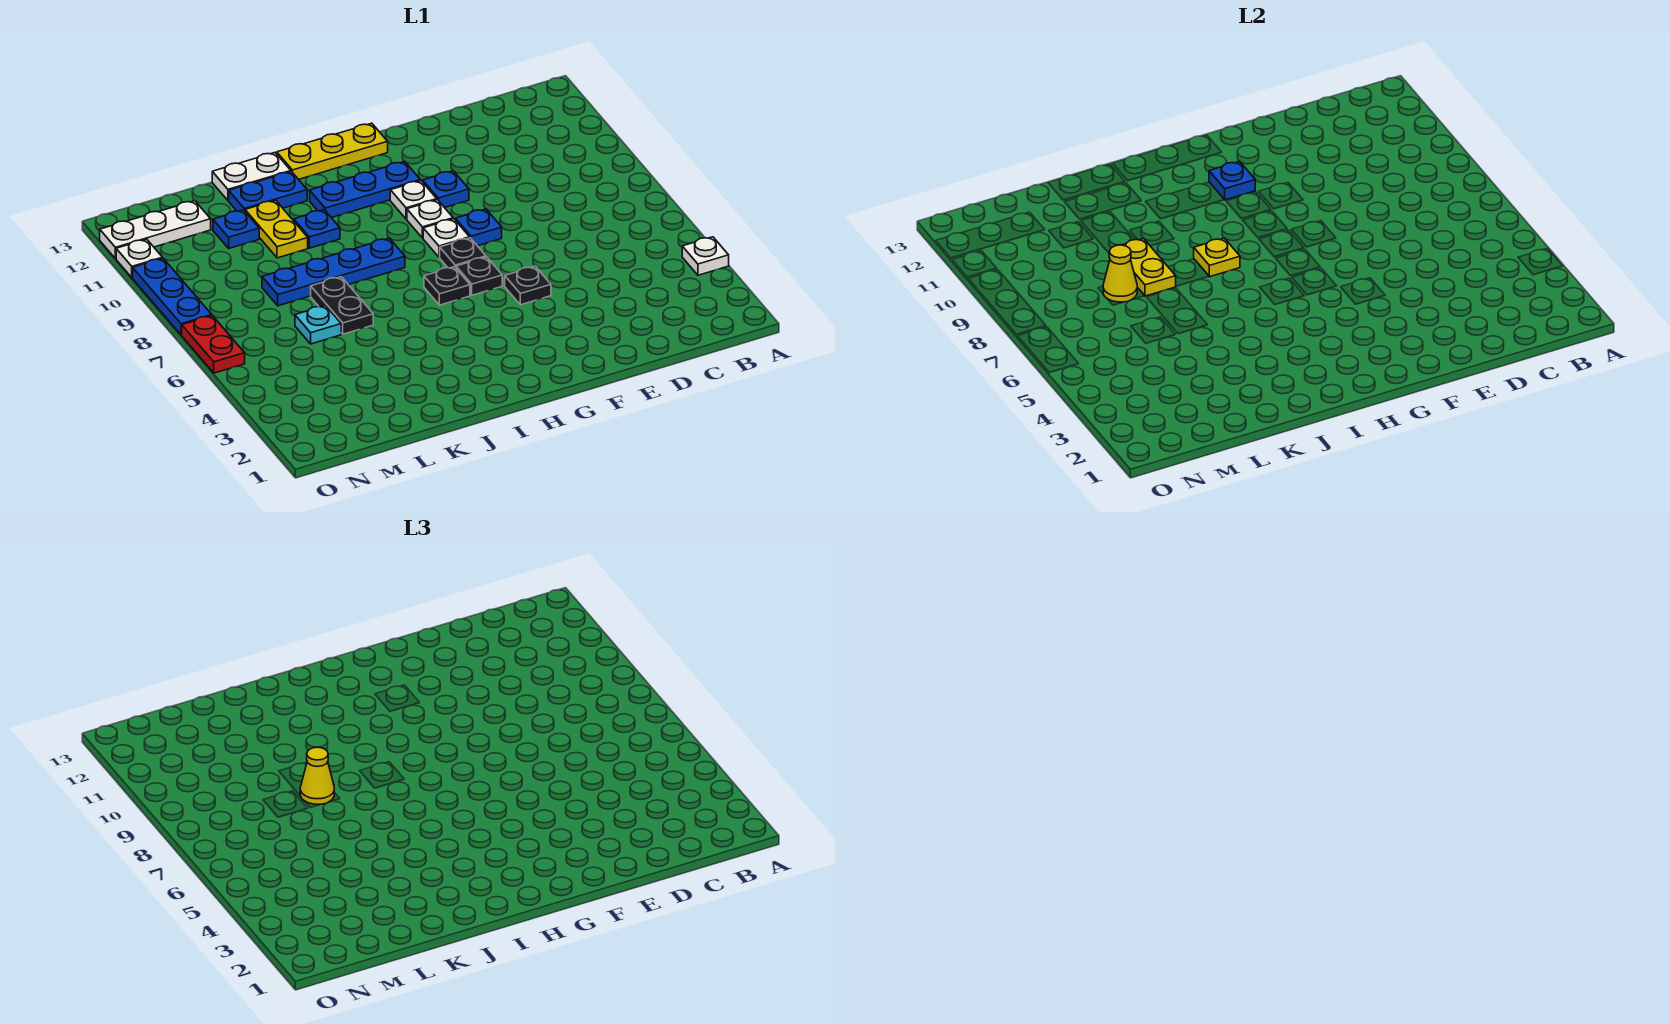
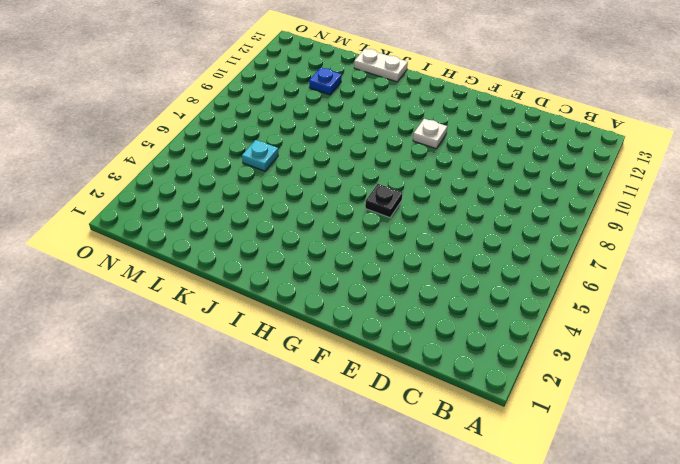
none -> white 1x1 plate [682,237,729,275]
none -> black 1x1 plate [505,266,551,305]
none -> blue 1x1 plate [456,209,502,246]

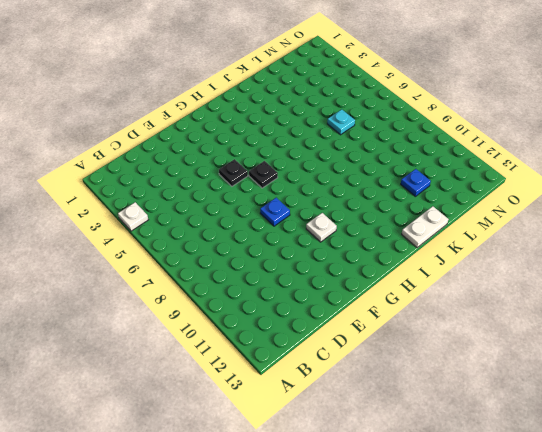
none -> blue 1x1 plate [423,171,469,208]
none -> black 1x1 plate [440,238,486,268]
none -> white 1x1 plate [423,219,470,257]

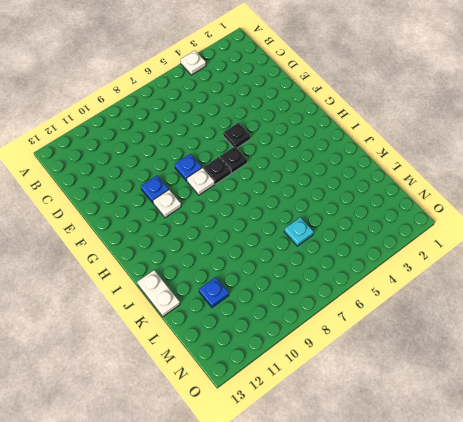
none -> white 1x1 plate [407,200,453,238]
none -> blue 1x3 plate [310,161,420,218]
none -> yellow 1x3 plate [277,123,388,179]

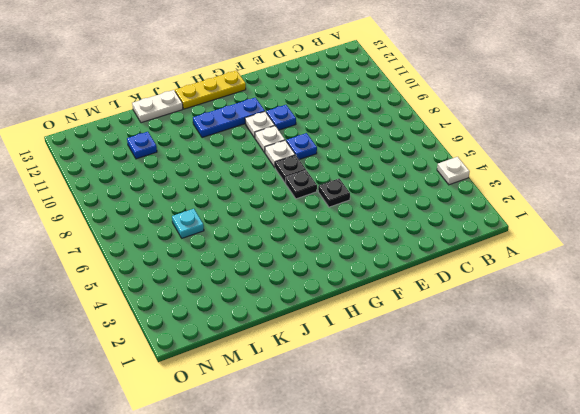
none -> black 1x1 plate [424,267,470,305]
none -> blue 1x4 plate [262,238,405,306]
none -> blue 1x1 plate [294,210,340,248]

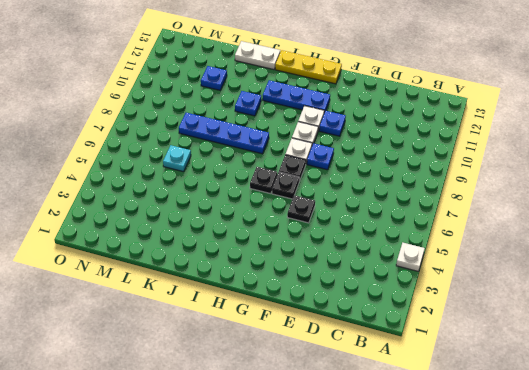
none -> blue 1x2 plate [229,172,307,211]
none -> black 1x2 plate [311,277,373,334]
none -> yellow 1x2 plate [245,200,308,258]

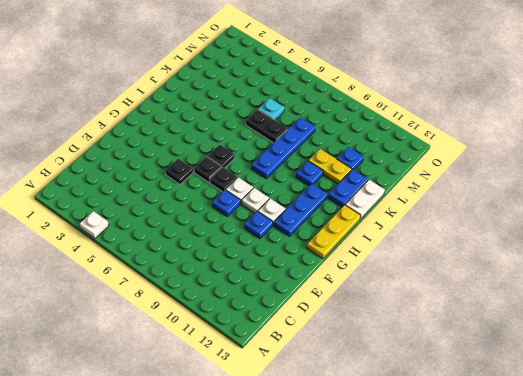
none -> white 1x3 plate [100,201,211,259]
none -> red 1x2 plate [182,316,245,373]
none -> blue 1x3 plate [133,258,212,335]

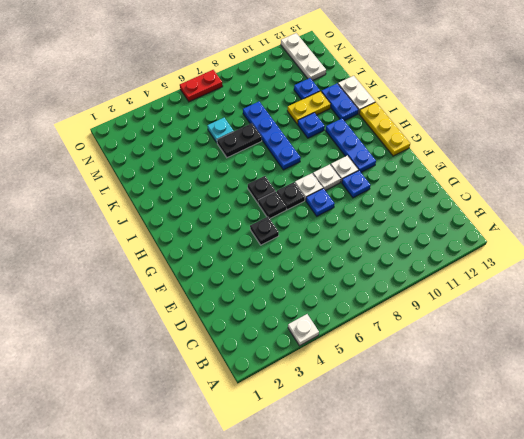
none -> blue 1x3 plate [133,258,212,335]
none -> white 1x1 plate [116,239,162,278]
none -> blue 1x1 plate [1209,161,1255,200]

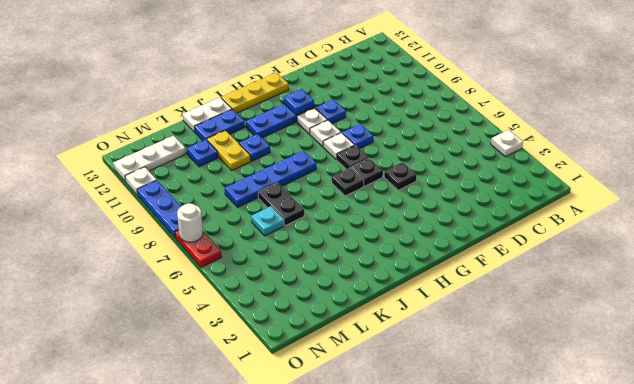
white 1x1 round brick [177,203,203,242] -> none
none -> yellow 1x1 plate [1194,238,1240,277]
none -> yellow 1x2 plate [1123,238,1176,296]
none -> yellow 1x1 cone [1103,245,1137,302]

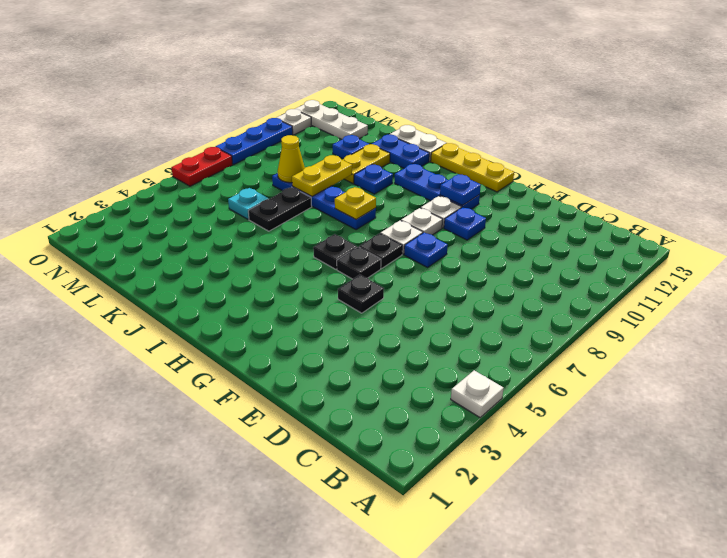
none -> yellow 1x1 cone [300,747,334,804]

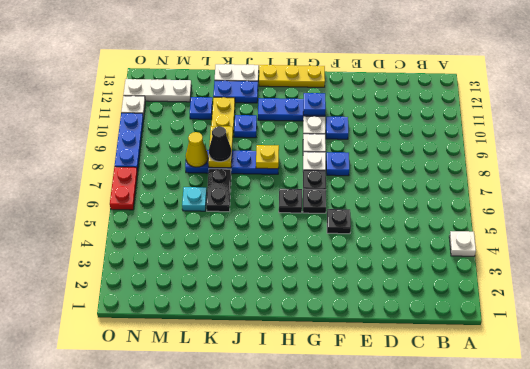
black 1x1 cone [209,126,231,162] -> yellow 1x1 cone [300,747,334,804]

